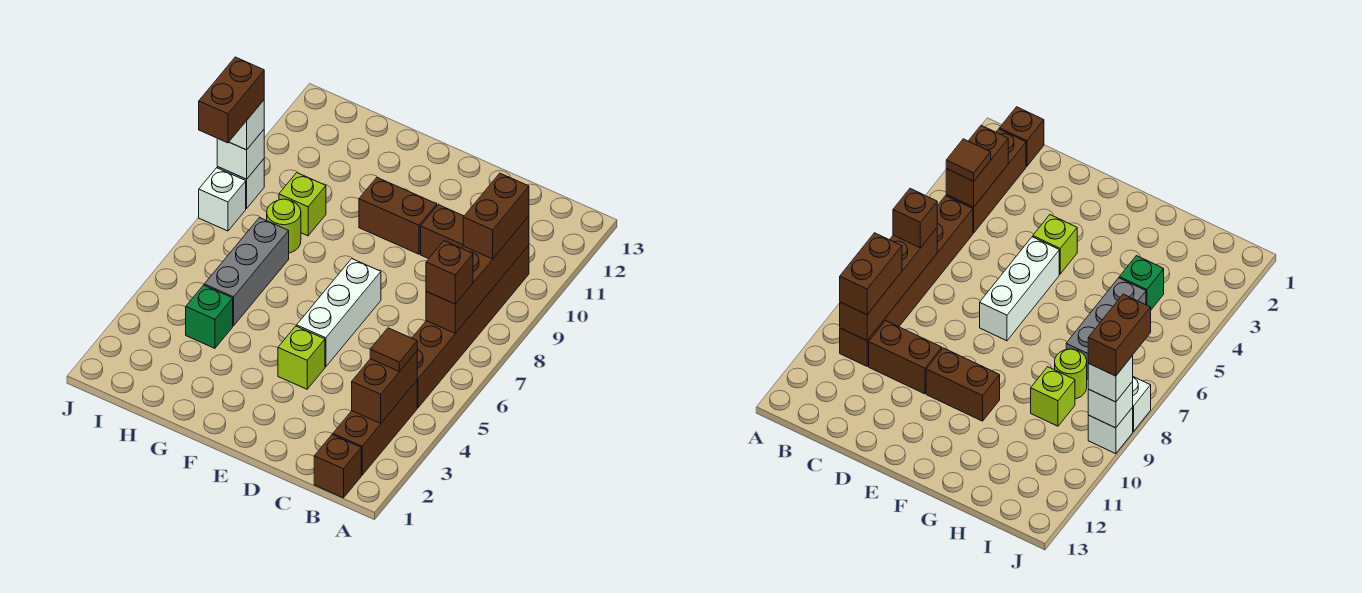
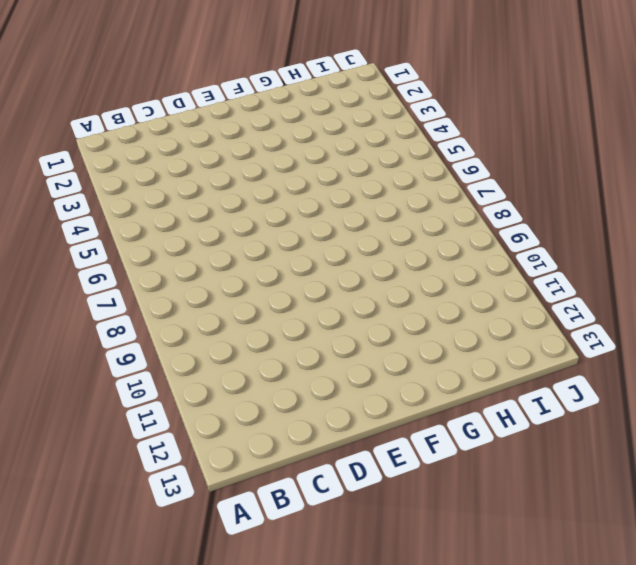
none -> brown 1x1 brick [314,435,361,498]
none -> brown 1x3 brick [333,381,417,475]
none -> brown 1x6 brick [412,245,529,408]

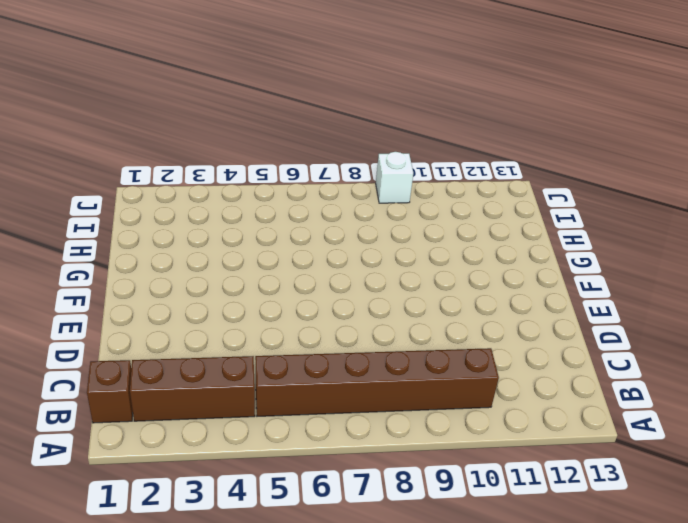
none -> brown 1x2 brick [421,205,464,259]
none -> lime 1x1 brick [278,326,325,389]
none -> white 1x3 brick [297,259,381,367]

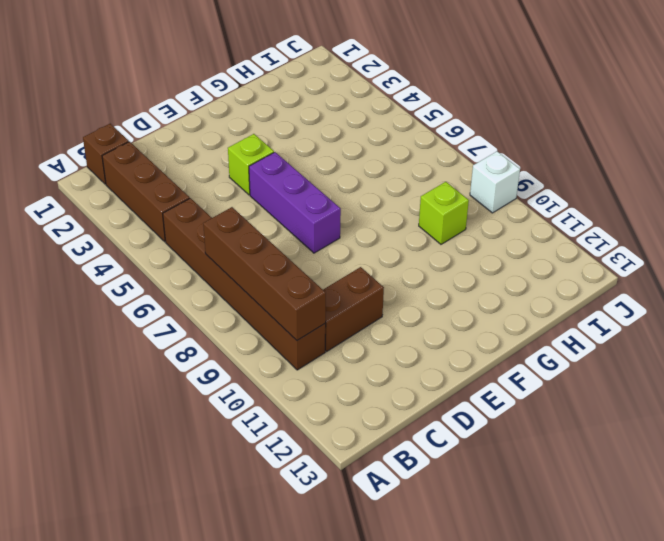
purple 1x3 brick [249,152,341,253] -> white 1x3 brick [297,259,381,367]
none -> brown 1x2 brick [359,178,437,254]
none -> green 1x1 brick [186,285,233,348]
none -> grey 1x3 brick [204,218,289,326]

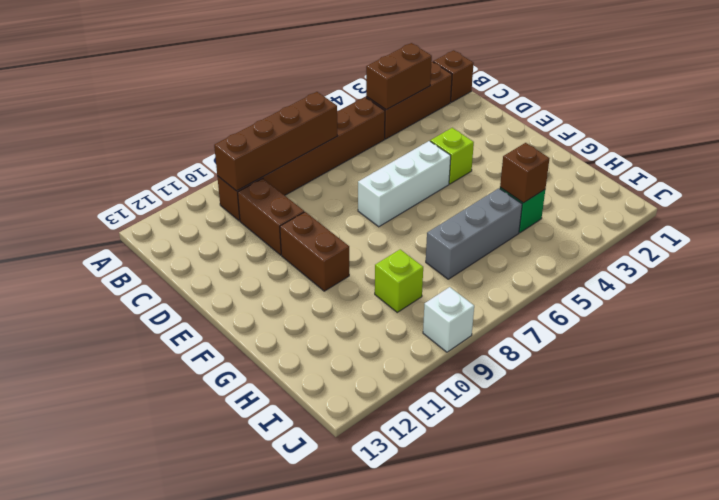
brown 1x1 brick [500,143,550,203] -> brown 1x1 brick moved to [426,241,473,304]
none -> lime 1x1 round brick [267,199,301,253]
none -> white 1x1 brick [199,168,246,231]
none -> white 1x1 brick [217,130,264,179]

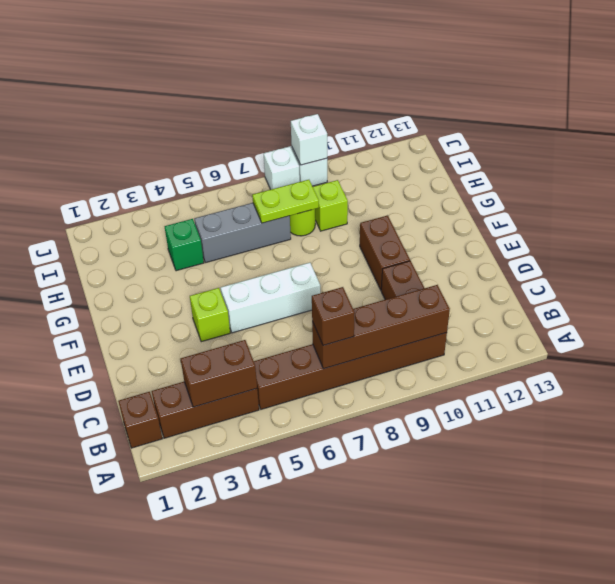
lime 1x2 plate [252,180,319,223] -> none
none -> brown 1x1 tile [370,328,417,372]
none -> brown 1x2 brick [463,173,529,259]
none -> white 1x1 brick [229,100,264,150]

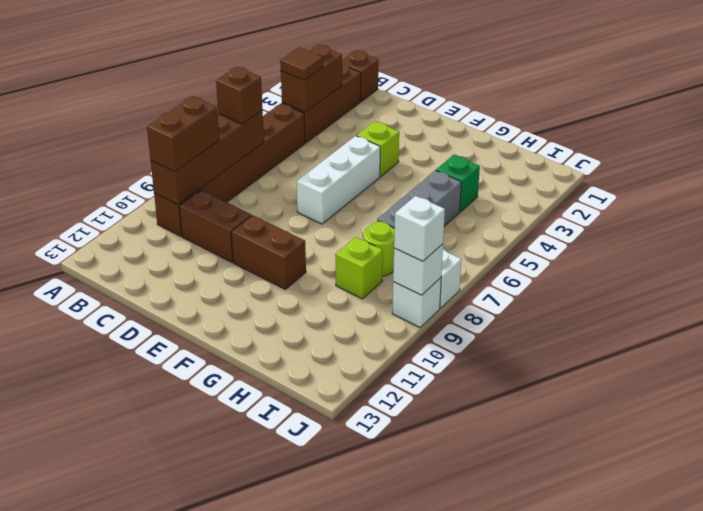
none -> brown 1x2 brick [199,57,264,143]

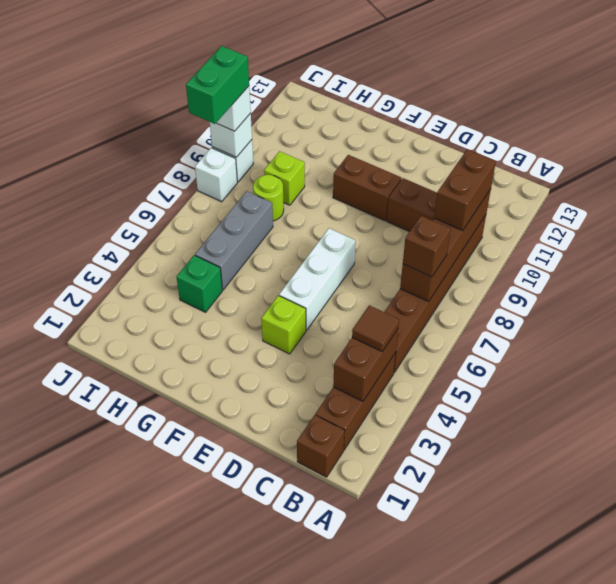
green 1x2 brick [186,46,249,124] -> brown 1x2 brick [199,57,264,143]

